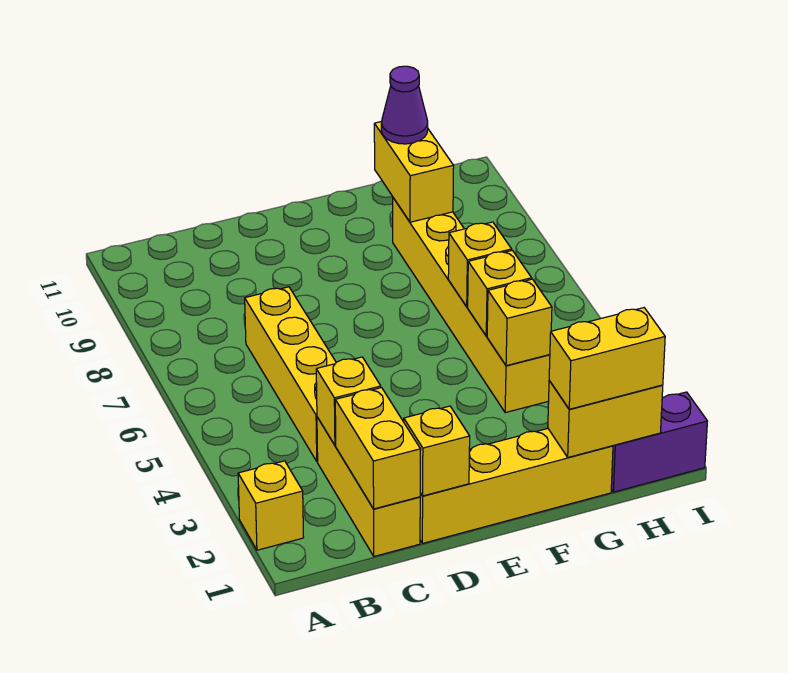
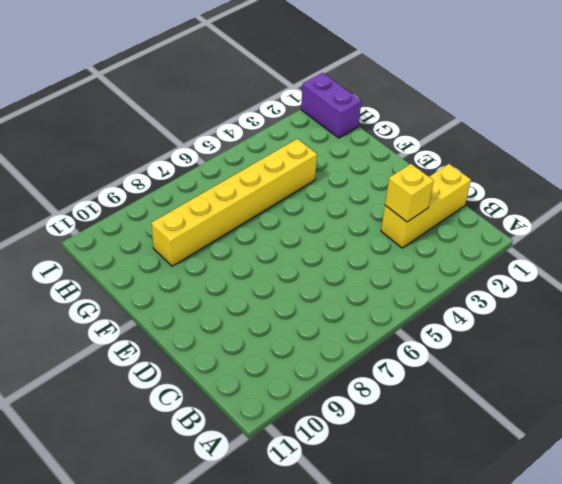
none -> yellow 1x1 brick [238,461,304,550]
none -> yellow 1x4 brick [245,287,336,462]
none -> yellow 1x4 brick [420,429,613,543]

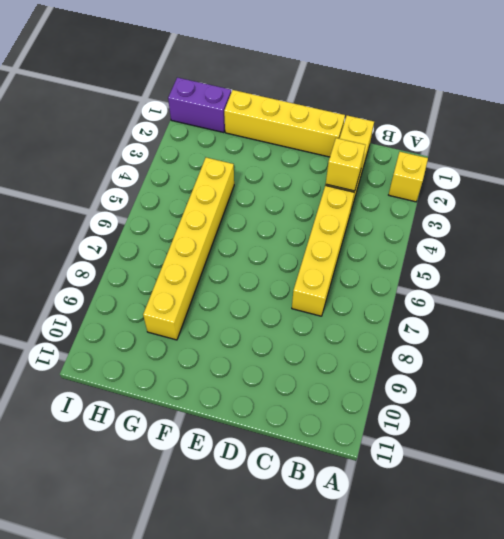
none -> yellow 1x2 brick [335,388,421,509]
none -> yellow 1x1 brick [404,406,470,496]
none -> yellow 1x2 brick [548,381,663,457]

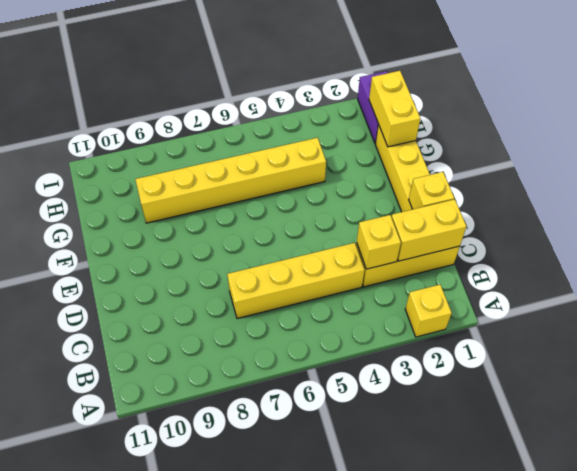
none -> yellow 1x1 brick [487,279,552,366]
none -> yellow 1x1 brick [468,250,532,336]
none -> yellow 1x1 brick [448,222,512,307]

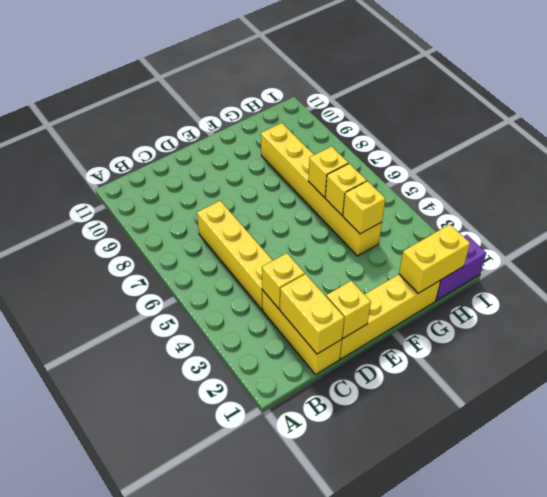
none -> yellow 1x1 brick [238,461,304,550]
none -> yellow 1x2 brick [374,122,454,222]
none -> yellow 1x2 brick [549,308,665,409]

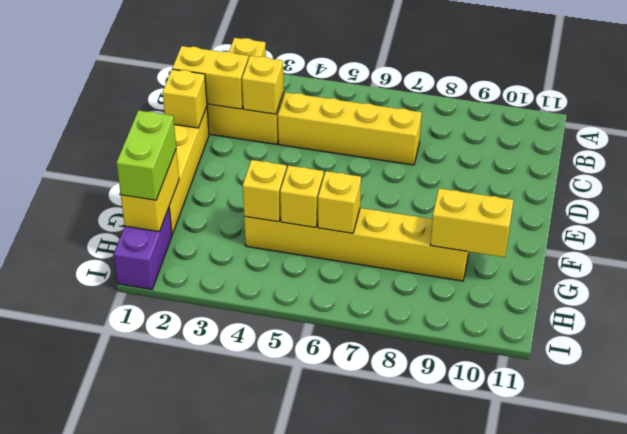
lime 1x2 brick [117,110,176,200] -> yellow 1x2 brick [549,308,665,409]
none -> purple 1x1 cone [381,66,428,144]

